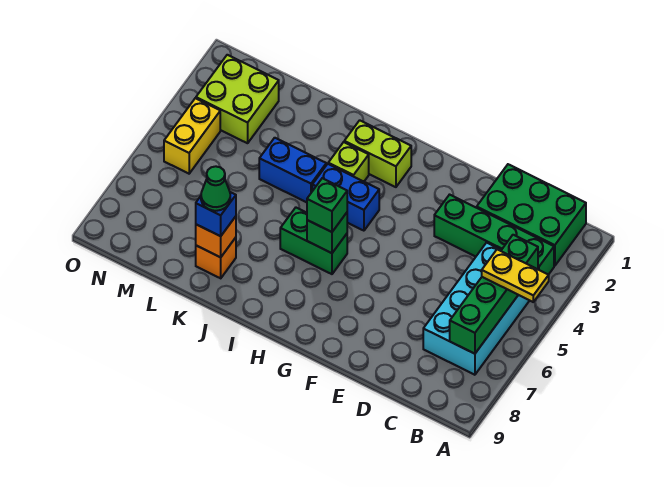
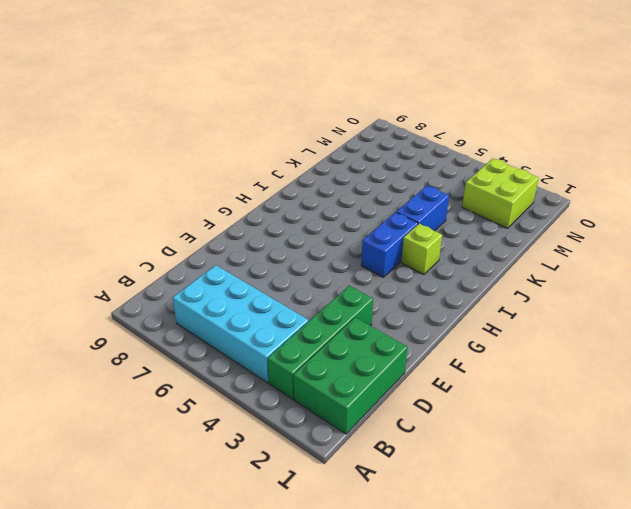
none -> lime 1x2 brick [344,120,411,187]
none -> green 1x2 brick [280,208,347,274]
none -> orange 1x1 brick [196,238,236,278]

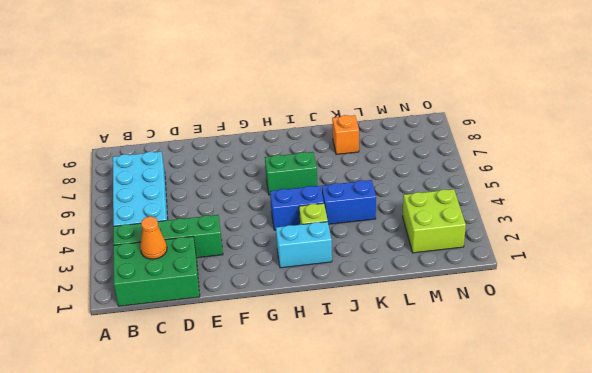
orange 1x1 cone [140,217,167,259] -> none
cyan 1x2 brick [276,222,332,268] -> lime 1x2 brick [344,120,411,187]
none -> yellow 1x2 brick [164,98,220,174]
none -> green 1x4 brick [450,235,538,354]
none -> green 1x1 brick [307,213,347,253]

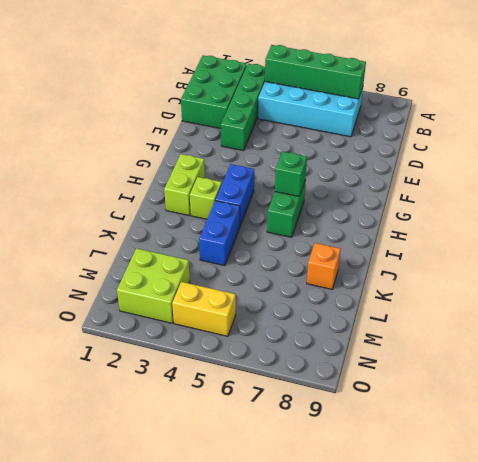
none -> orange 1x1 brick [196,216,236,257]
none -> yellow 1x2 plate [482,249,549,302]
none -> green 1x1 brick [307,178,347,232]

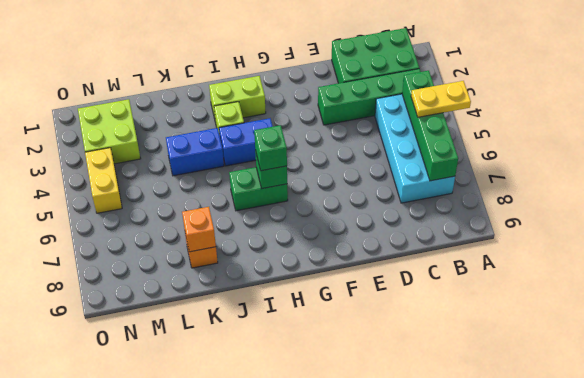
none -> blue 1x1 brick [196,192,236,236]
none -> green 1x1 cone [201,166,230,211]

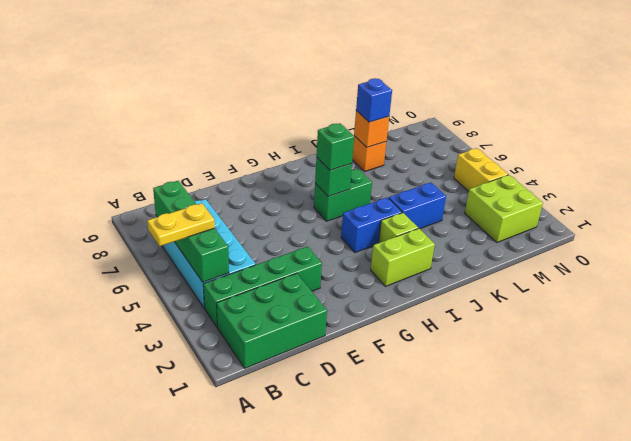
none -> green 1x1 cone [201,166,230,211]

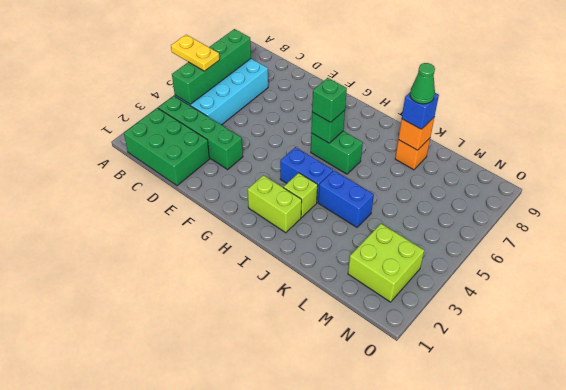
none -> yellow 1x2 brick [164,98,220,174]

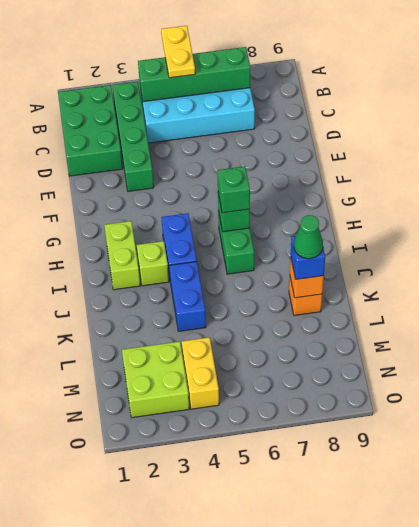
yellow 1x2 brick [182,337,219,409] -> yellow 1x2 brick turned to [164,98,220,174]

